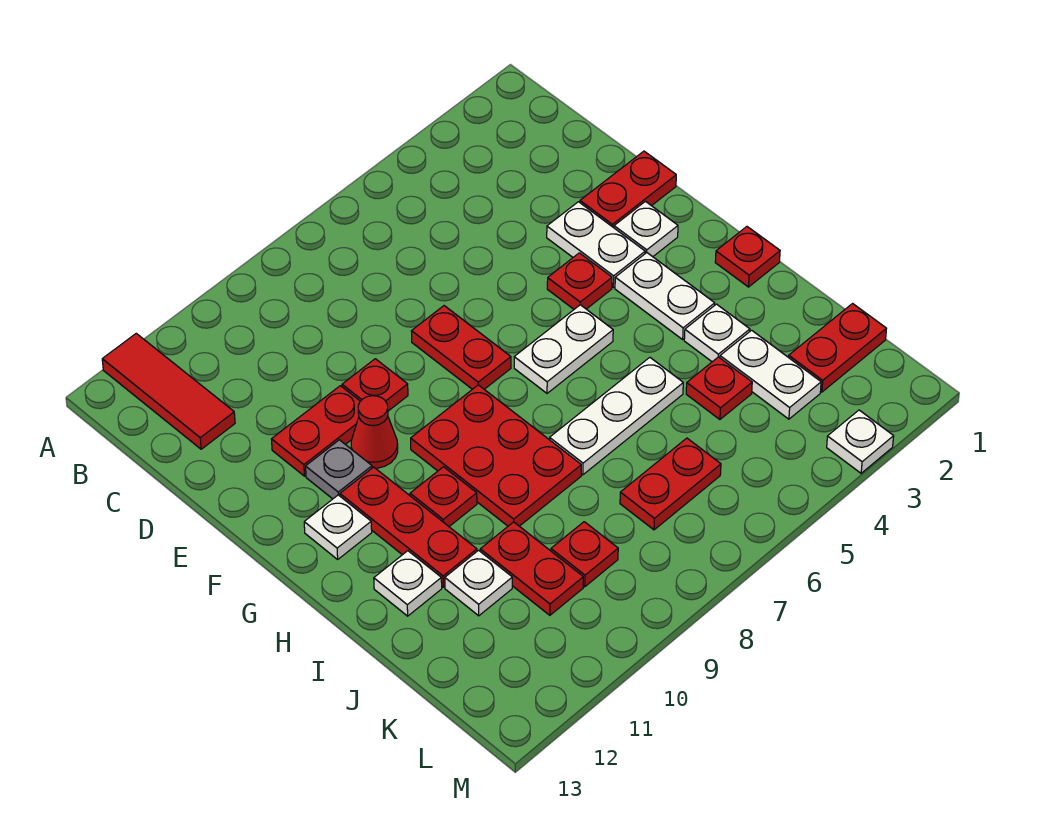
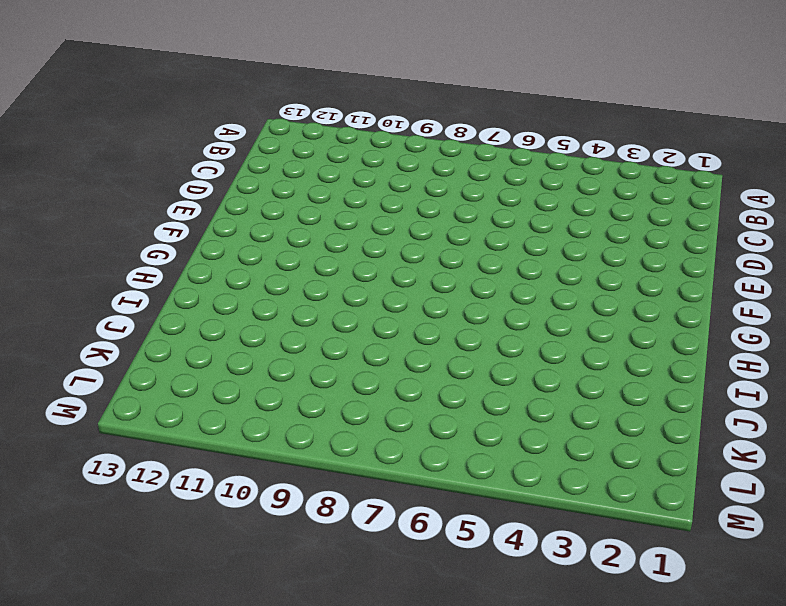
none -> red 1x3 tile [102,333,235,449]
none -> red 1x2 plate [580,151,676,228]
none -> white 1x2 plate [547,202,645,288]

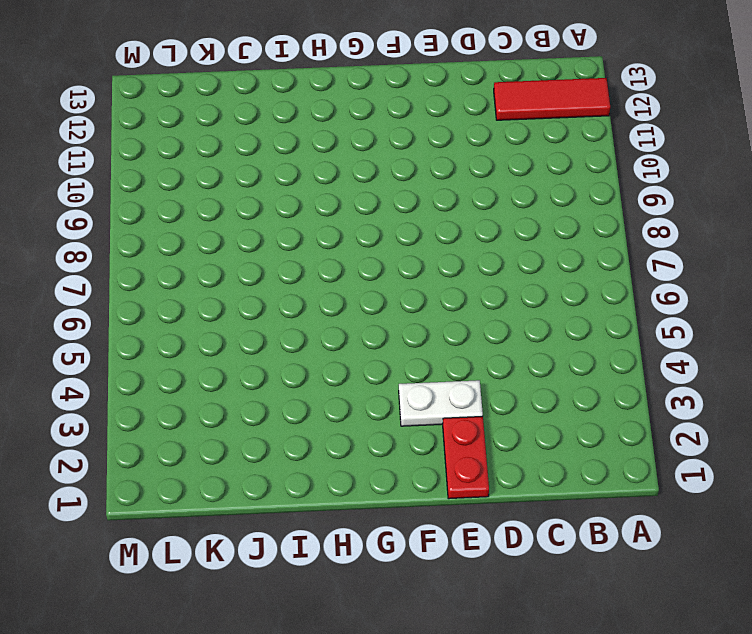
none -> red 1x2 plate [411,306,511,389]
none -> red 1x1 plate [342,359,408,411]
none -> red 1x2 plate [272,386,360,476]

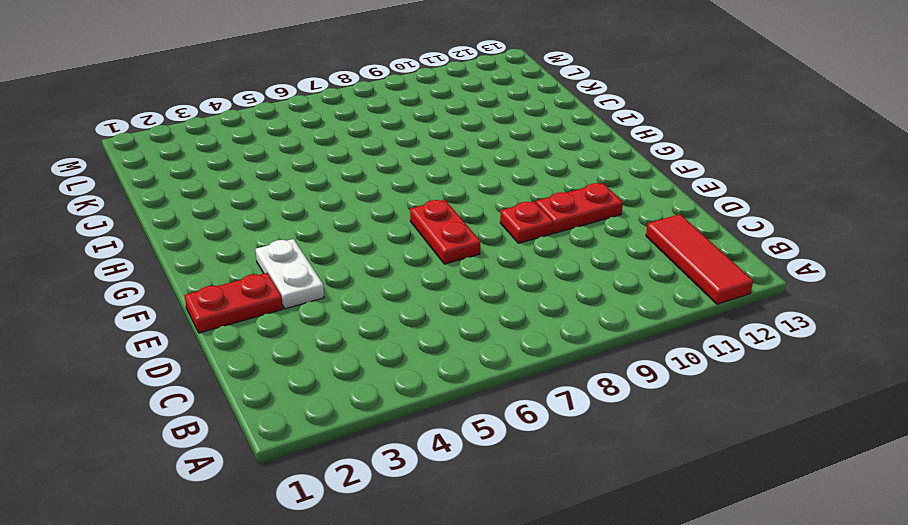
none -> white 1x1 plate [614,201,678,257]
none -> red 1x1 plate [547,253,612,309]
none -> red 1x1 cone [351,396,398,468]

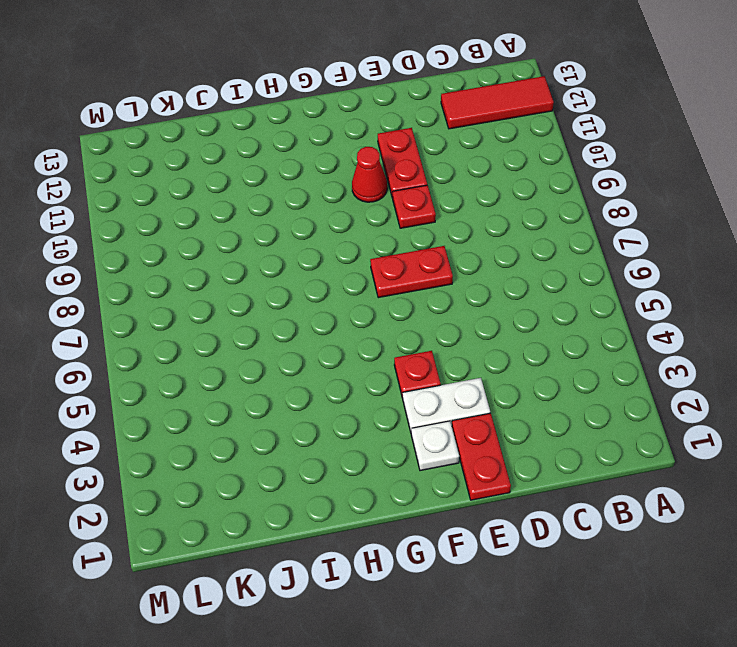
none -> grey 1x1 plate [306,440,372,499]
none -> white 1x2 plate [615,253,715,339]
none -> white 1x2 plate [514,305,613,393]

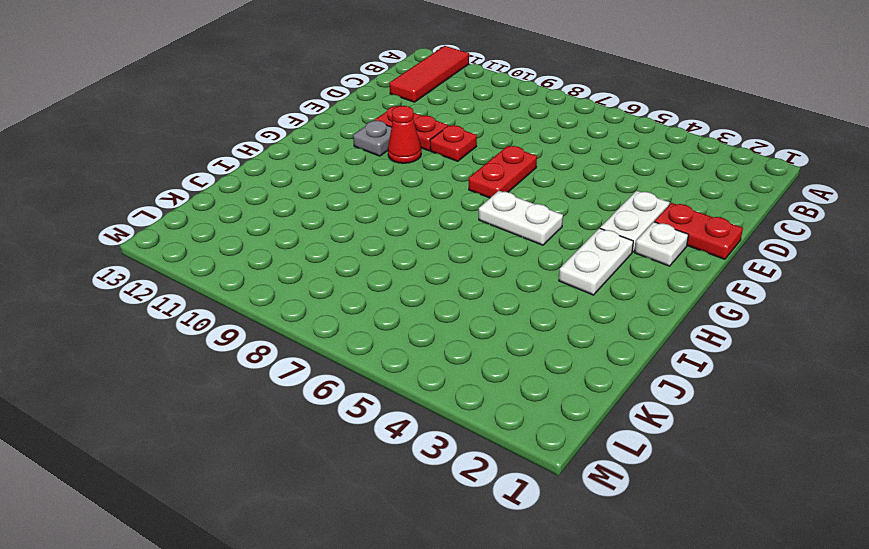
none -> red 1x1 plate [547,253,612,309]
none -> red 2x3 plate [411,385,581,526]
none -> red 1x3 plate [340,467,477,587]

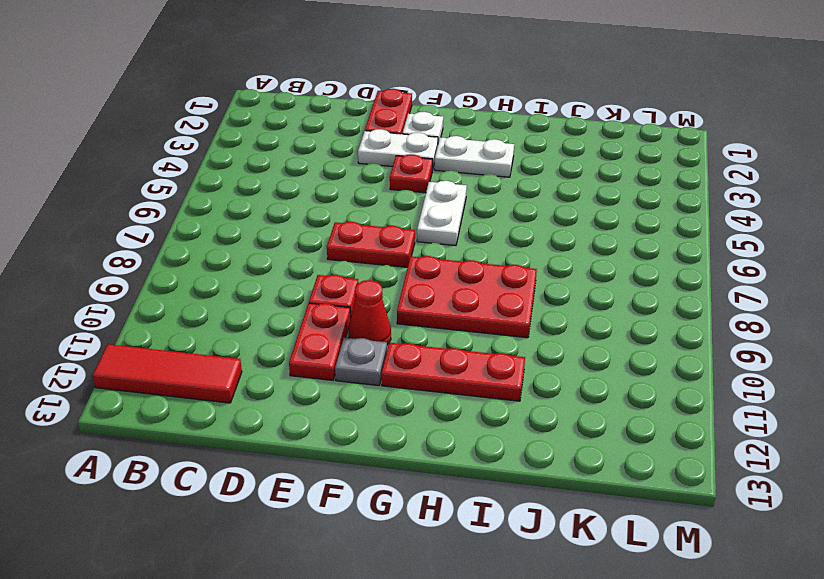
none -> white 1x1 plate [304,495,372,559]
none -> red 1x1 plate [715,227,780,287]
none -> red 1x1 plate [410,467,477,526]

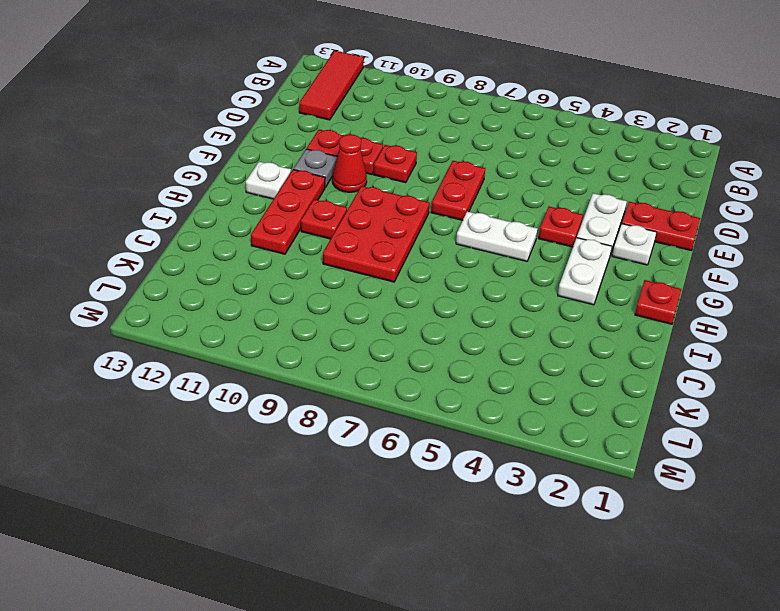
none -> white 1x1 plate [684,304,750,362]
none -> white 1x3 plate [550,358,683,475]
none -> white 1x1 plate [374,551,442,616]

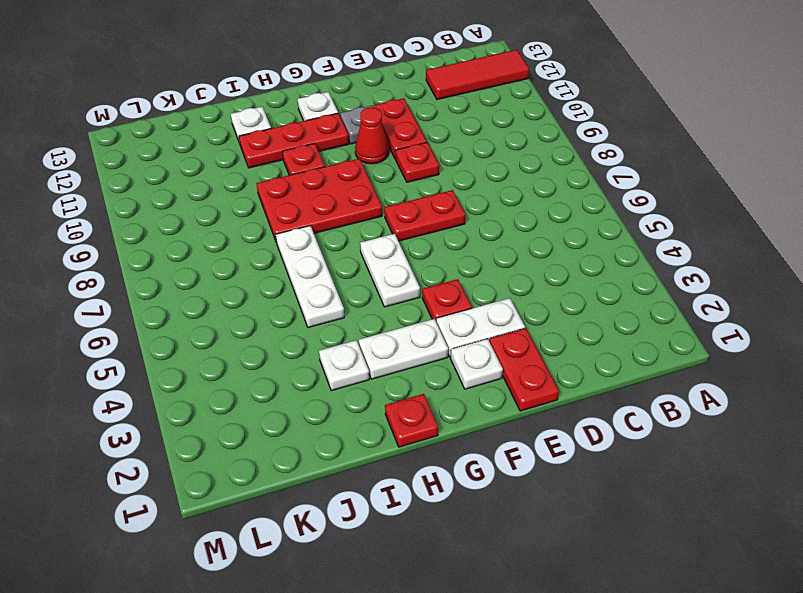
none -> white 1x2 plate [720,330,821,419]
none -> red 1x1 plate [686,357,752,419]
none -> red 1x2 plate [480,522,583,615]

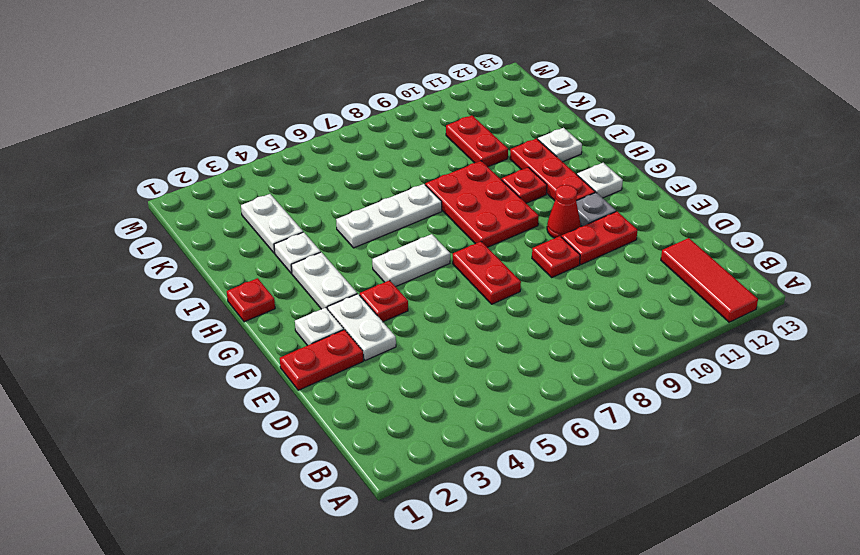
none -> red 1x1 plate [686,357,752,419]
none -> white 1x1 plate [445,550,512,616]
none -> red 1x2 plate [789,304,886,392]

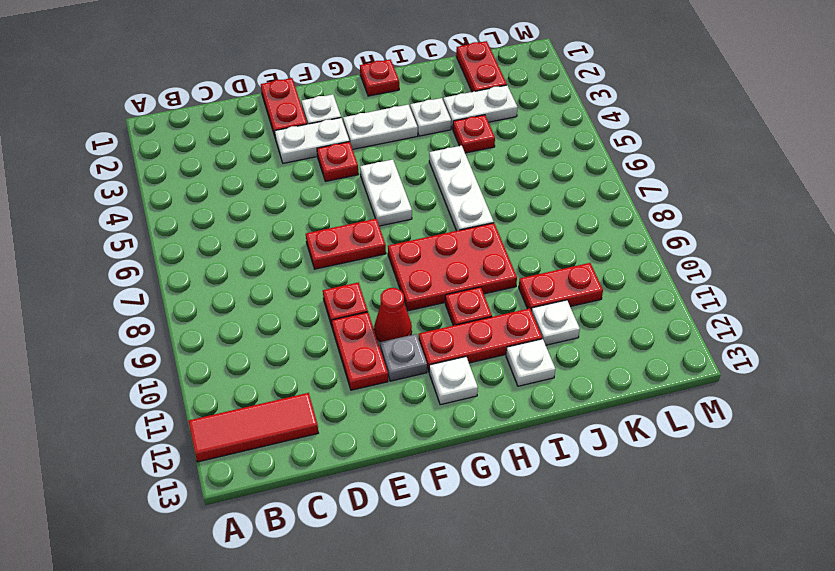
none -> red 1x2 plate [620,438,721,530]
none -> red 1x1 plate [551,522,618,587]
none -> white 1x1 plate [827,410,894,473]

